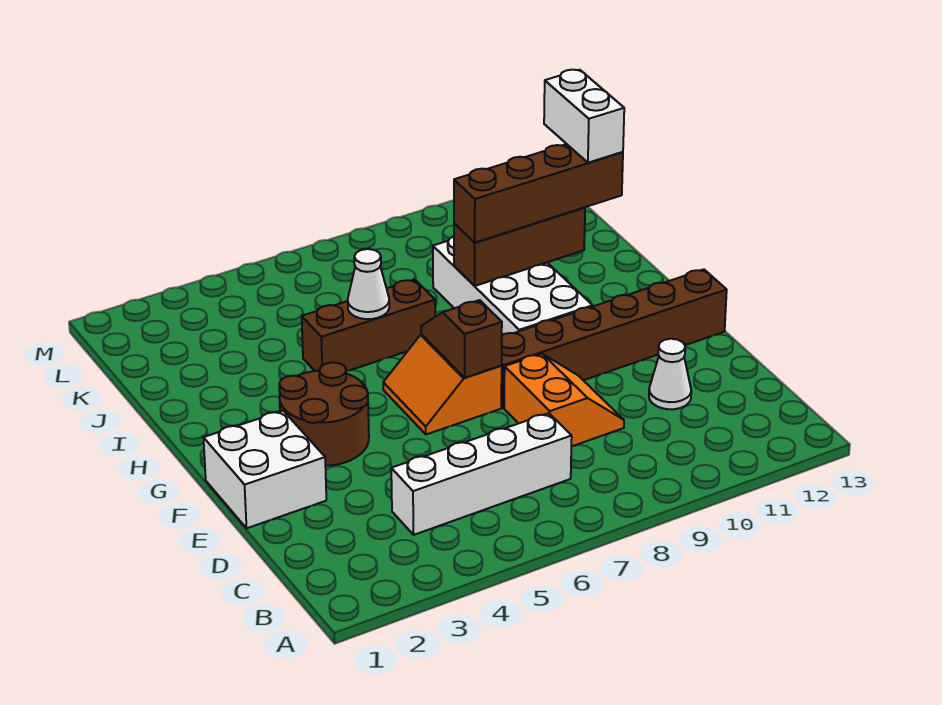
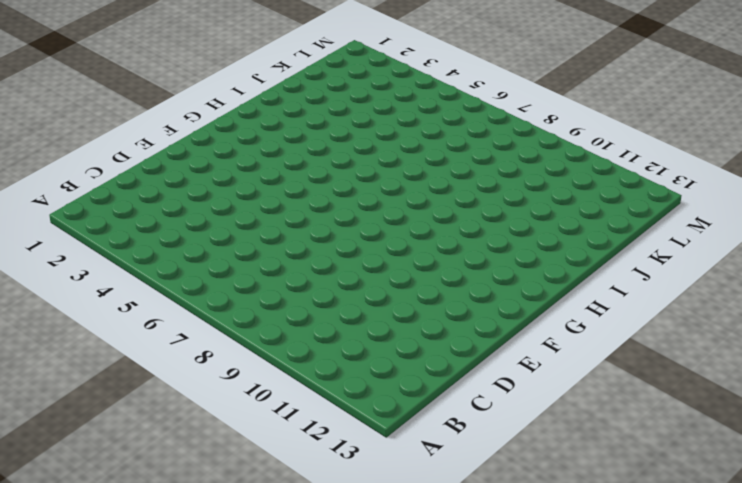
none -> white 1x4 brick [391,413,572,535]
none -> orange 2x2 slope [504,354,624,447]
none -> white 1x1 cone [649,339,691,409]

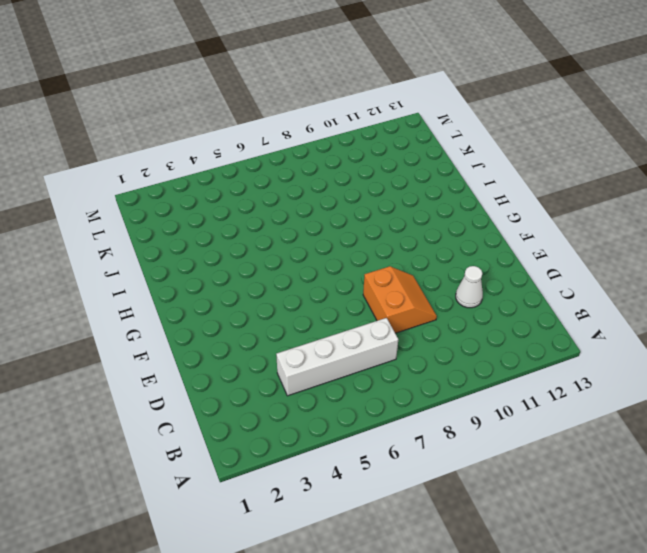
none -> white 2x2 brick [204,411,326,528]
none -> brown 2x2 round brick [279,362,369,466]
none -> orange 2x2 slope [383,334,502,434]

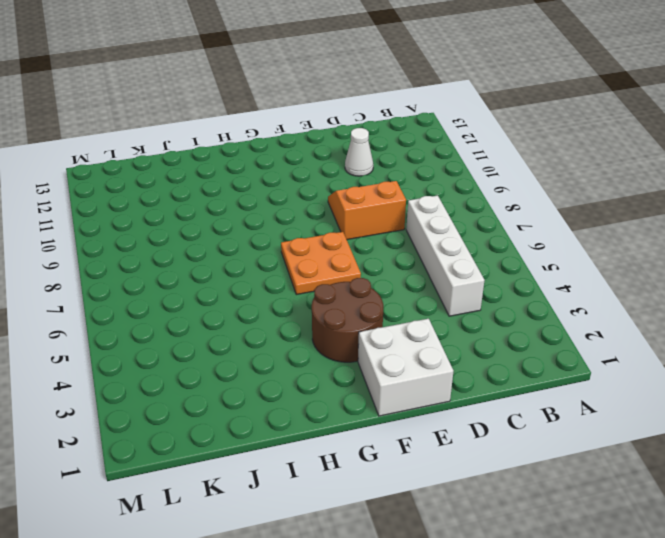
orange 2x2 plate [281,232,361,295] -> orange 2x2 slope [383,334,502,434]
none -> brown 1x6 brick [501,269,727,408]
none -> white 2x4 brick [433,236,593,335]
none -> brown 1x3 brick [302,279,435,371]

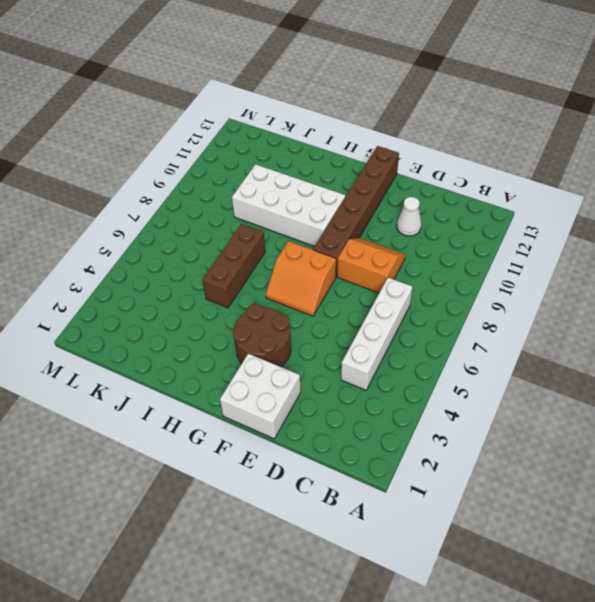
none -> brown 1x2 slope [421,300,502,378]
none -> white 1x1 cone [348,249,389,319]
none -> brown 1x3 brick [454,207,585,286]

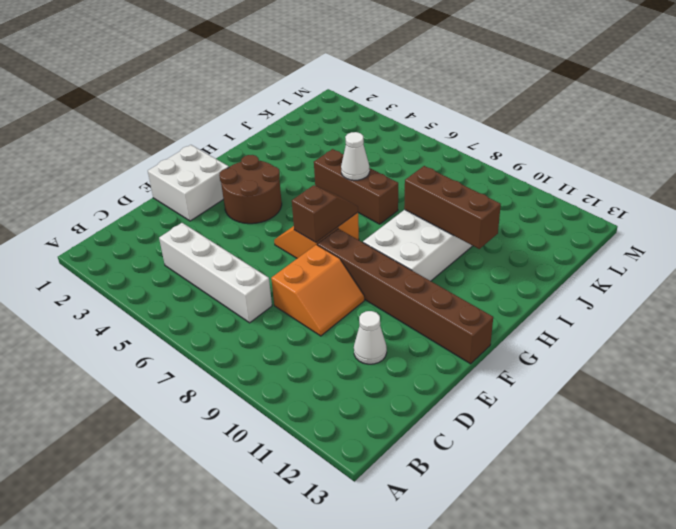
none -> brown 1x4 brick [454,144,623,243]
none -> white 1x2 brick [544,70,624,163]

